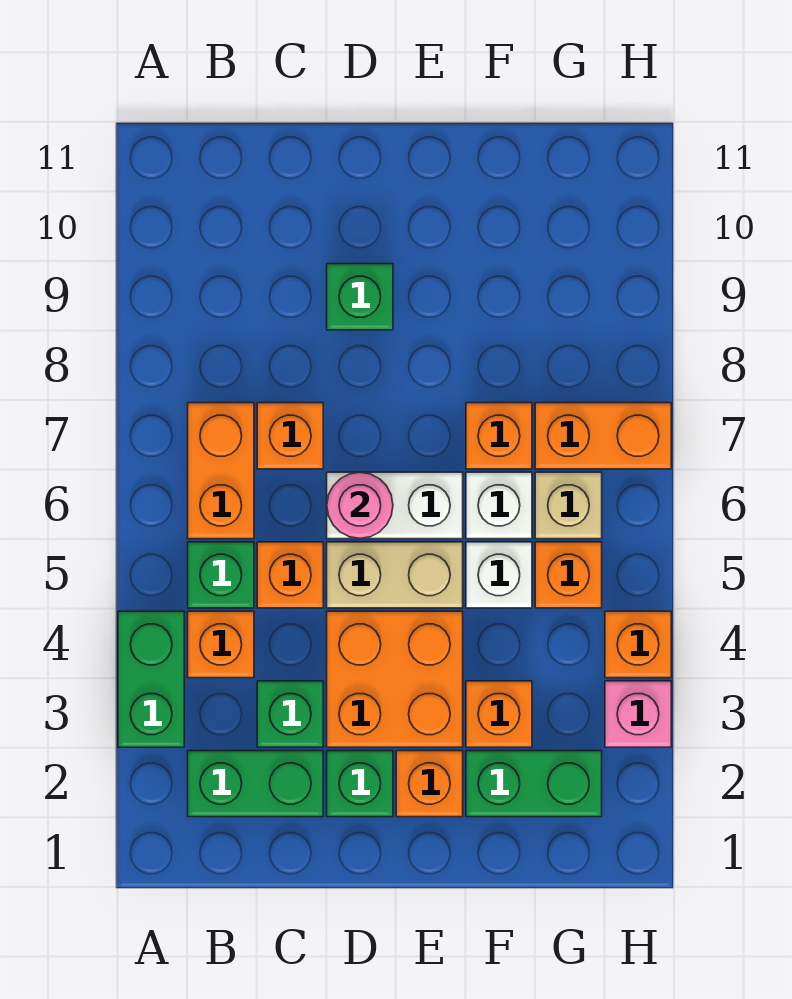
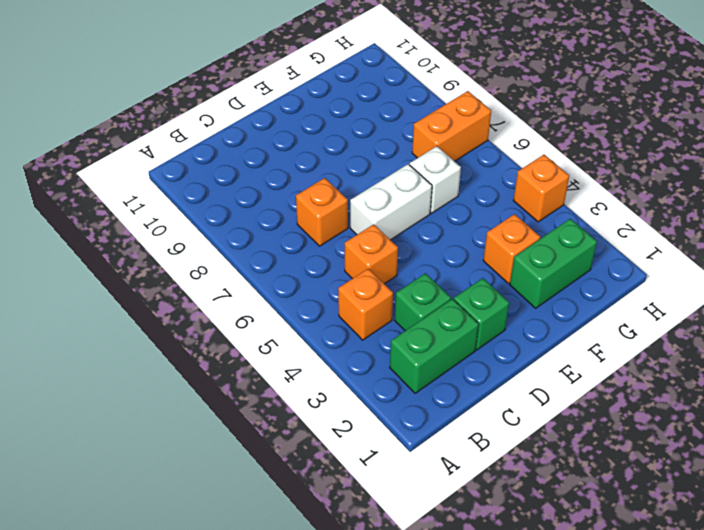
none -> green 1x2 brick [118,611,184,747]
none -> green 1x1 brick [188,542,254,608]
none -> orange 1x2 brick [188,403,254,539]

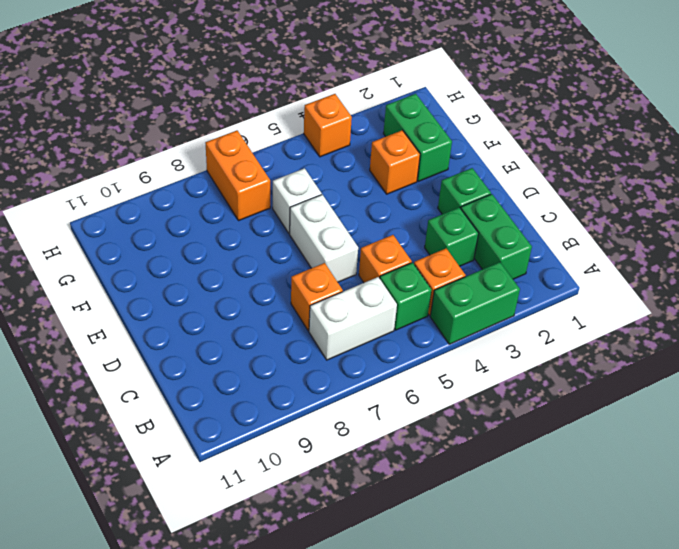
white 1x2 brick [309,277,397,360] -> orange 1x2 brick [188,403,254,539]
none -> orange 2x2 brick [327,611,463,747]
none -> tan 1x2 brick [327,542,463,608]
none -> green 1x1 brick [327,264,393,330]

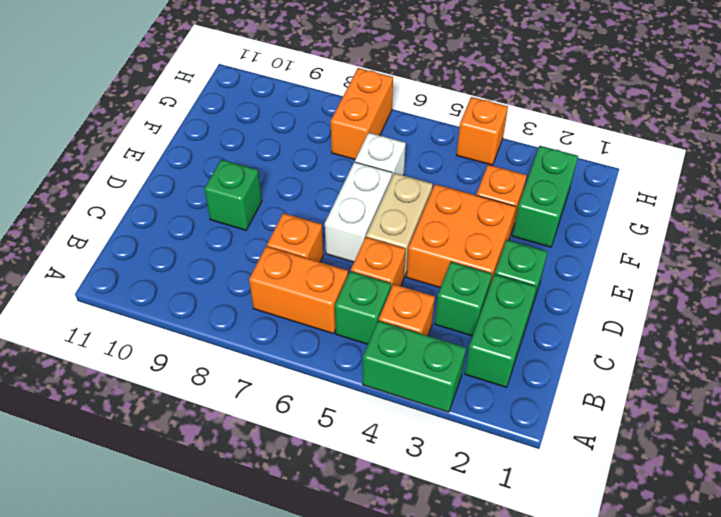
none -> orange 1x1 brick [396,751,463,817]
none -> white 1x1 brick [466,542,532,608]
none -> orange 1x1 brick [466,403,532,469]

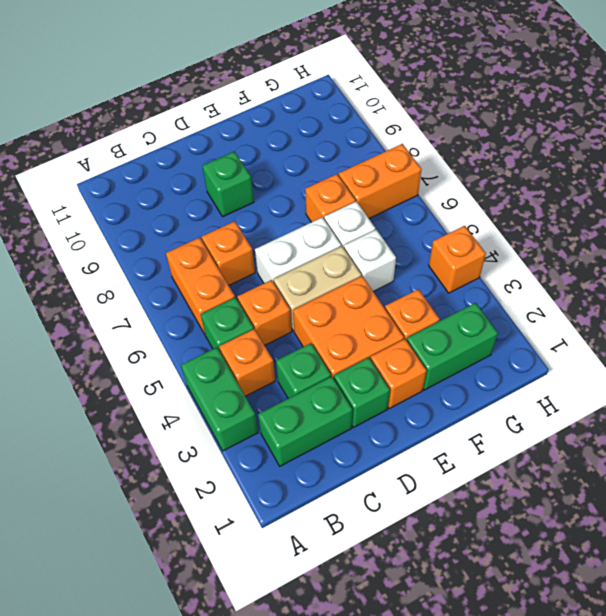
none -> orange 1x1 brick [535,542,602,608]
none -> tan 1x1 brick [535,472,602,539]
none -> pink 1x1 brick [605,681,671,747]

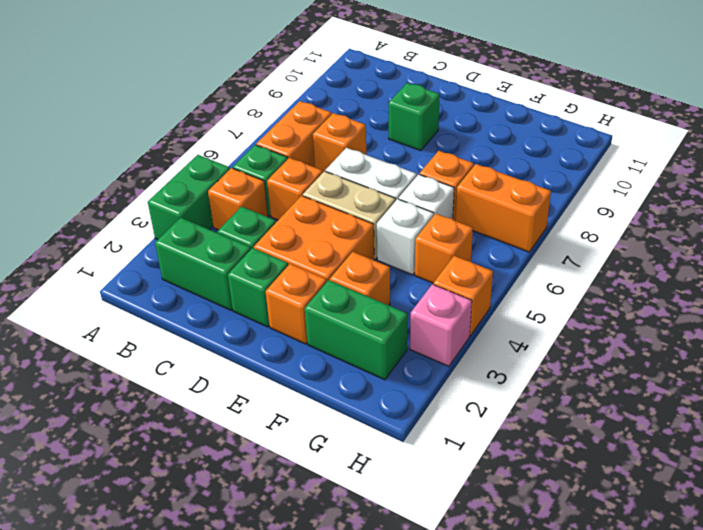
none -> tan 1x1 brick [535,472,602,539]
none -> pink 1x1 round brick [327,472,393,539]

